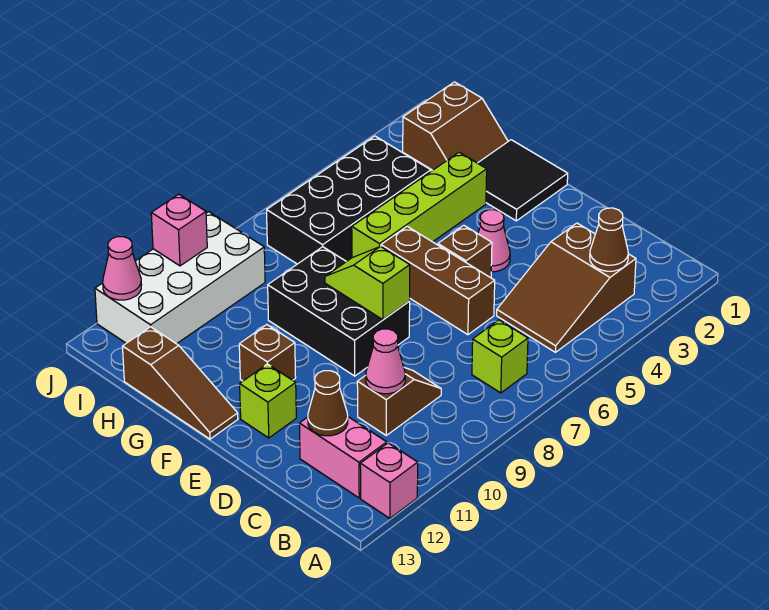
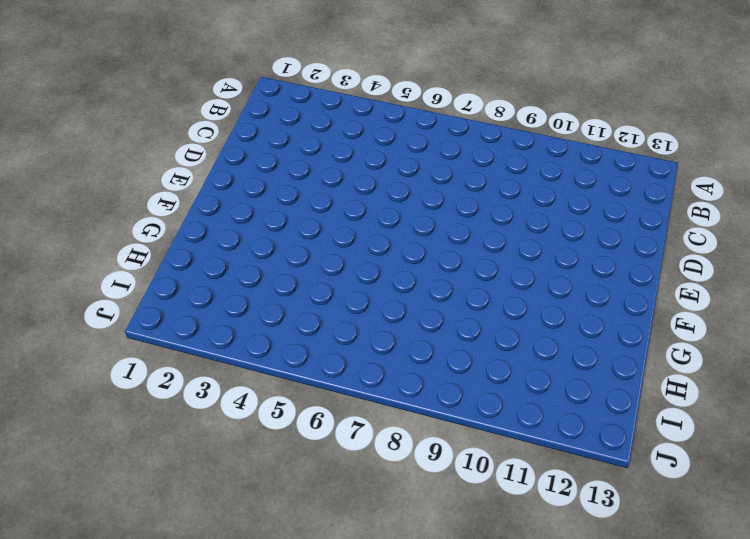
none -> pink 1x1 brick [360,443,418,518]
none -> brown 2x3 slope [497,223,636,352]
none -> lime 1x1 brick [472,320,528,393]

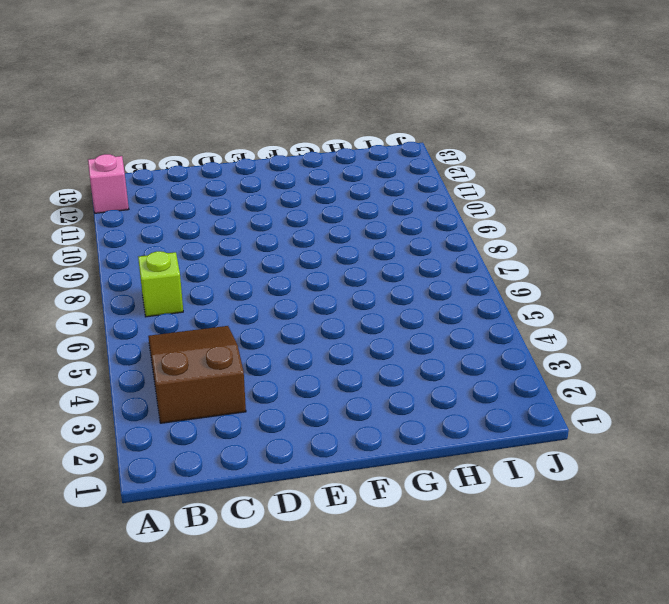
none -> pink 1x2 brick [299,417,387,498]
none -> brown 1x2 slope [357,368,441,435]
none -> brown 1x3 brick [381,226,495,335]

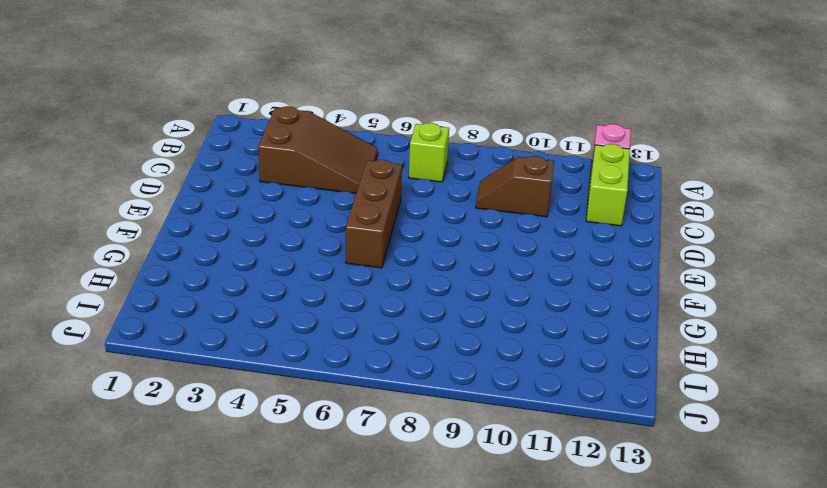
lime 1x2 brick [586,144,630,226] -> pink 1x2 brick [299,417,387,498]
none -> pink 1x1 cone [478,210,510,272]
none -> brown 1x1 brick [438,225,492,278]
none -> black 2x3 brick [268,247,410,376]

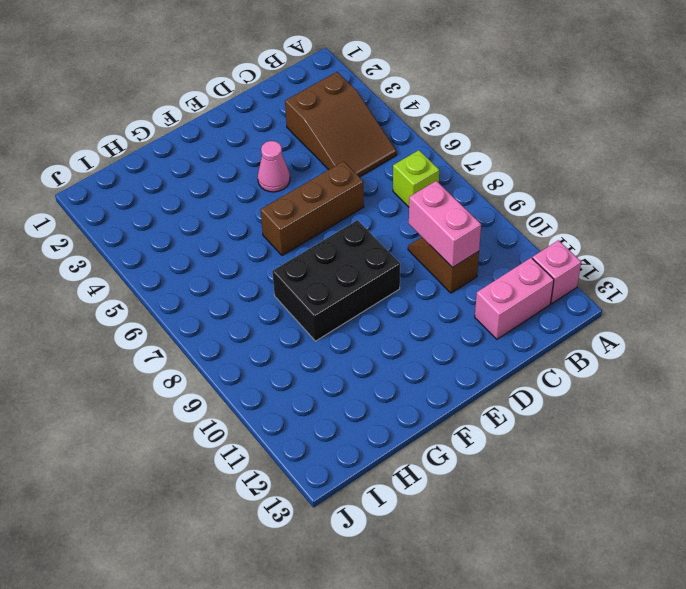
pink 1x2 brick [409,181,481,268] -> pink 1x1 cone [366,329,405,394]
none -> brown 1x1 brick [438,225,492,278]
none -> lime 1x1 brick [240,364,296,438]
none -> black 2x2 tile [478,140,568,221]

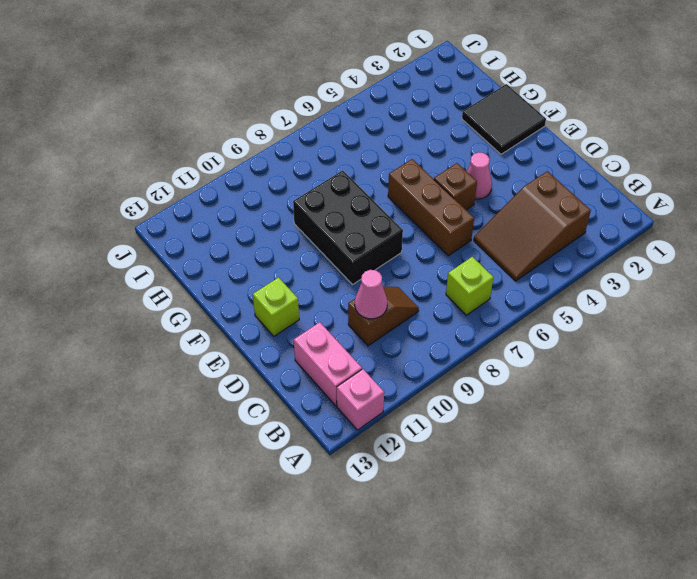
none -> brown 1x1 brick [239,325,296,381]
none -> brown 1x3 slope [122,327,238,439]
none -> lime 1x4 brick [352,152,487,258]

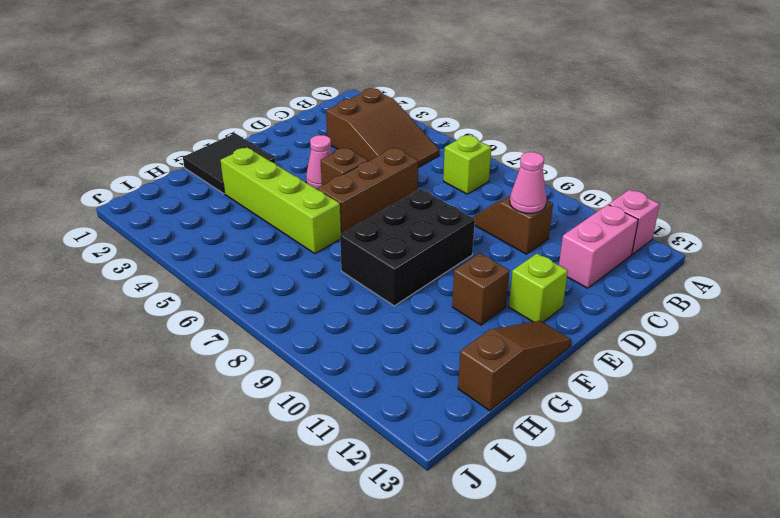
none -> brown 2x2 slope [403,82,508,170]
none -> black 2x4 brick [267,136,431,264]
none -> white 2x4 brick [95,212,265,344]

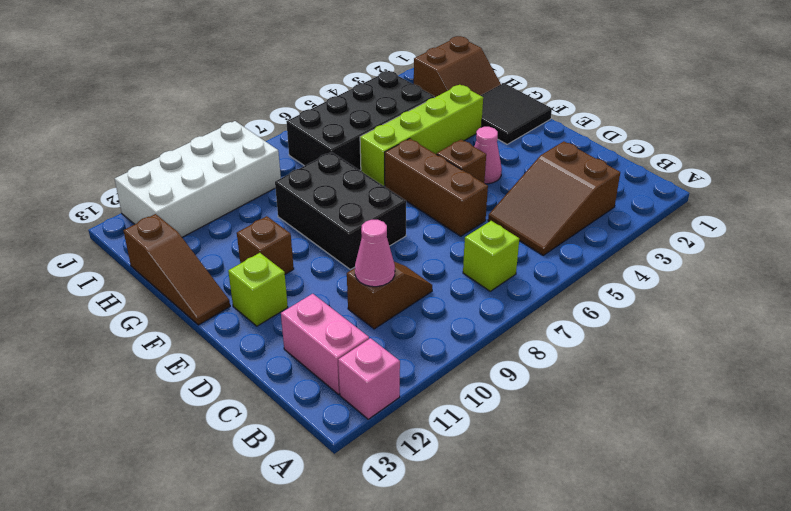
none -> brown 1x1 cone [590,208,628,271]
none -> brown 1x1 cone [308,371,348,436]
none -> lime 1x2 slope [325,247,410,320]

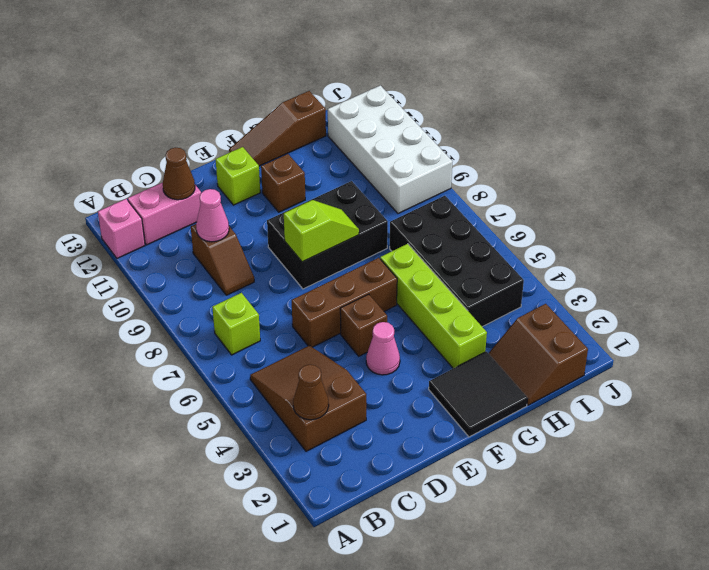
none -> pink 1x1 brick [151,194,207,266]
none -> pink 1x1 cone [103,237,141,300]

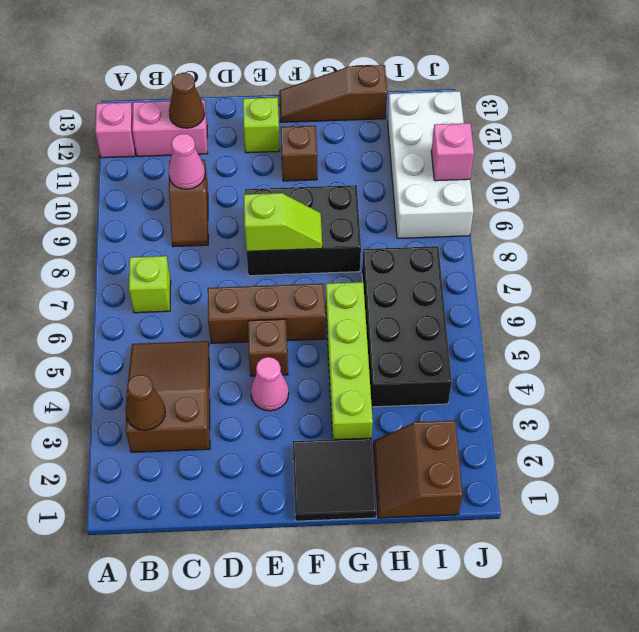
none -> pink 1x1 cone [103,237,141,300]

